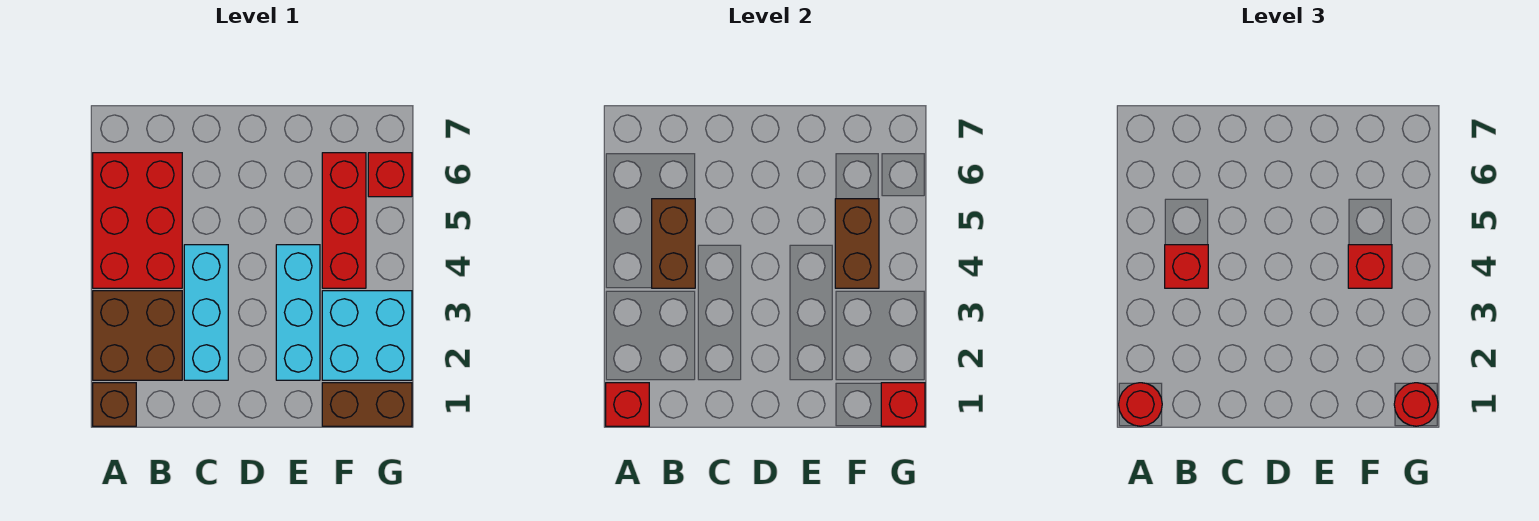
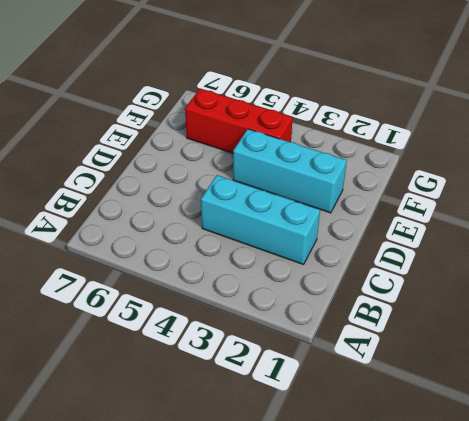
none -> brown 1x1 brick [93,383,136,426]
none -> brown 2x2 brick [93,291,182,380]
none -> red 2x3 brick [93,153,182,288]

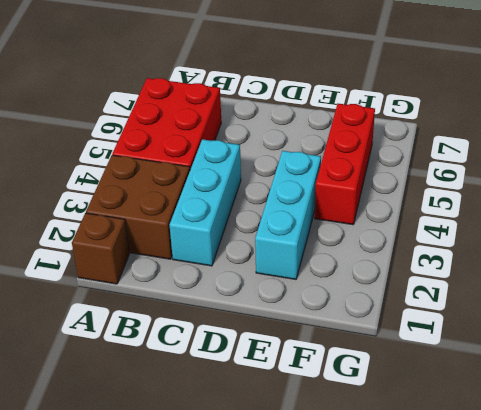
none -> brown 1x2 brick [322,383,412,426]
none -> cyan 2x2 brick [322,291,412,380]
none -> red 1x1 brick [368,153,412,197]

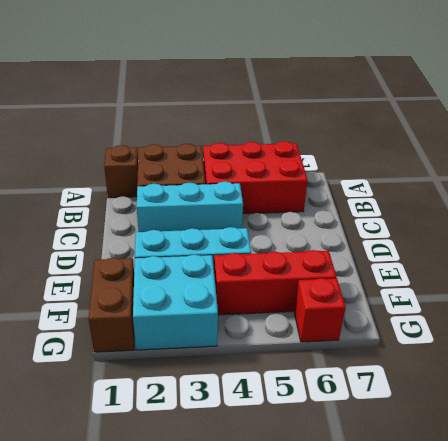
none -> red 1x1 brick [606,383,649,426]
none -> brown 1x2 brick [652,199,695,288]
none -> brown 1x2 brick [835,199,879,288]

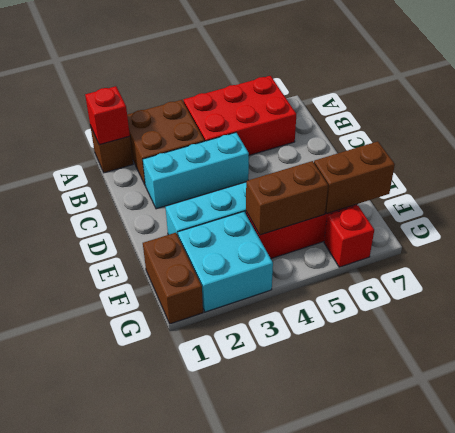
brown 1x2 brick [314,141,395,214] -> brown 1x2 brick moved to [652,199,695,288]
none -> red 1x1 brick [881,383,925,426]
none -> red 1x1 round brick [1119,383,1162,426]
none -> red 1x1 brick [1165,245,1208,288]

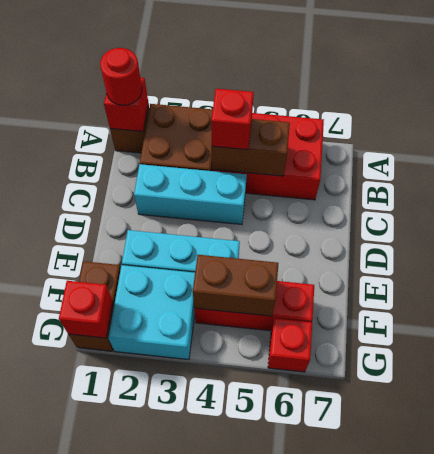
none -> red 1x1 brick [1348,245,1392,288]
none -> red 1x1 round brick [1394,383,1438,426]

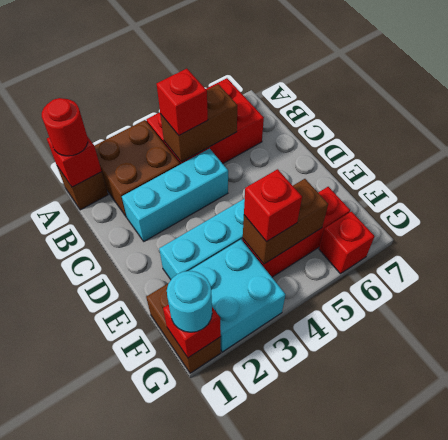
cyan 1x1 round brick [167,271,212,332] -> red 1x1 round brick [1394,383,1438,426]

